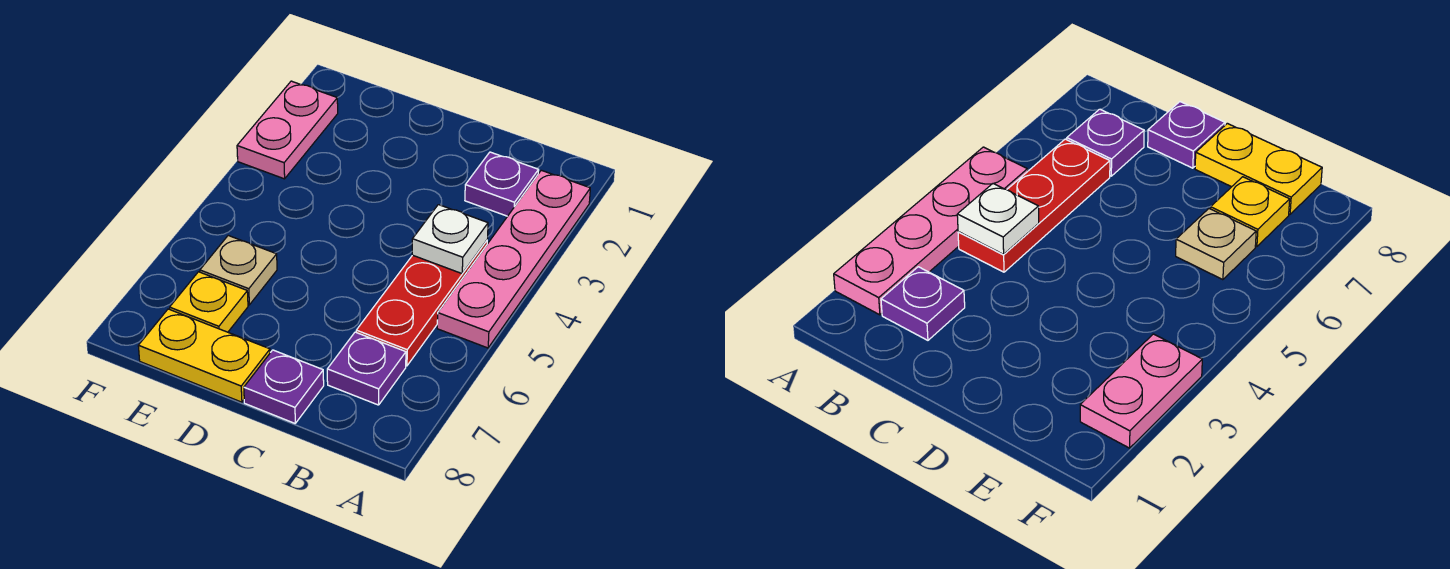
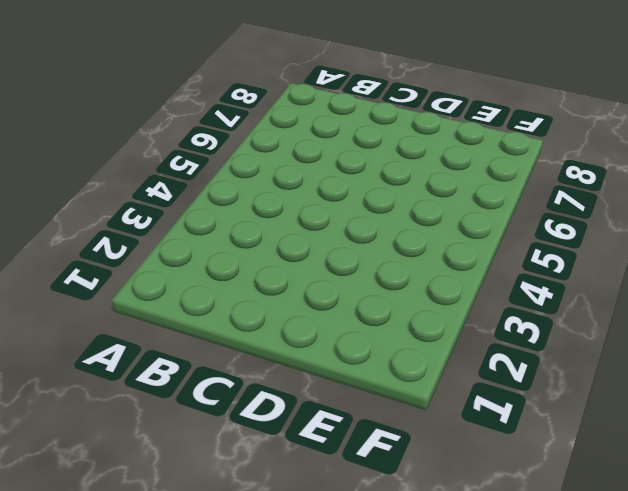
none -> pink 1x4 plate [437,170,590,348]
none -> purple 1x1 plate [465,152,539,216]

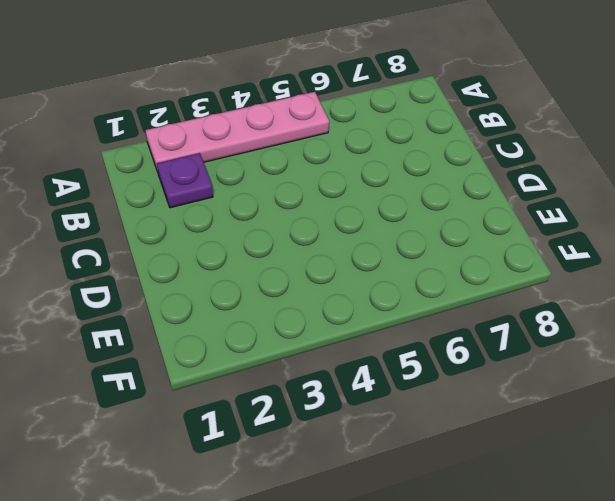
none -> red 1x3 plate [356,241,487,366]
none -> purple 1x1 plate [327,332,406,405]

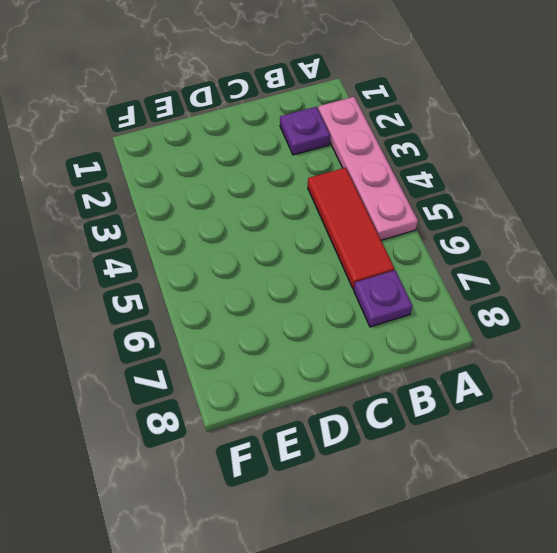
red 1x3 tile [308,168,394,289] -> red 1x3 plate [356,241,487,366]
none -> purple 1x1 plate [244,350,324,423]
none -> yellow 1x2 plate [138,309,270,402]

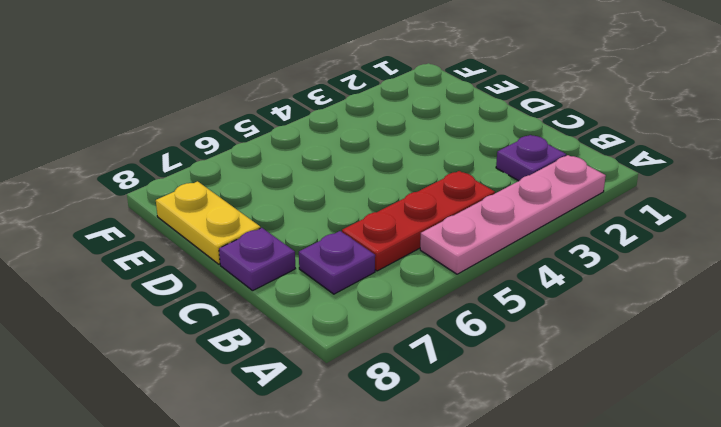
none -> tan 1x1 plate [200,236,277,305]
none -> yellow 1x1 plate [170,272,248,332]

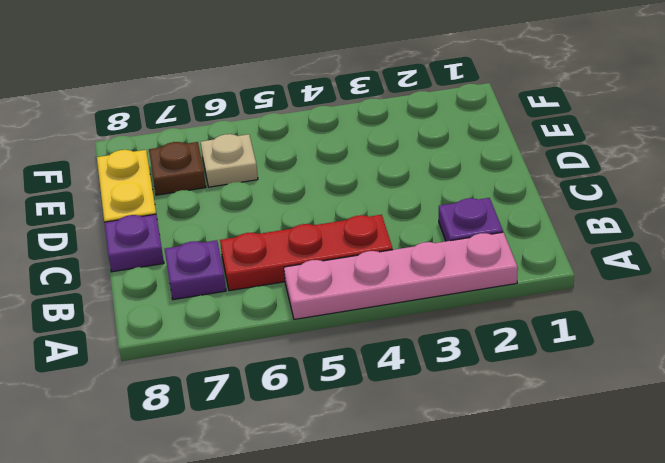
brown 1x1 plate [149,142,206,195] -> yellow 1x1 plate [170,272,248,332]
none -> pink 1x2 plate [237,81,338,179]
none -> white 1x1 plate [412,205,488,273]

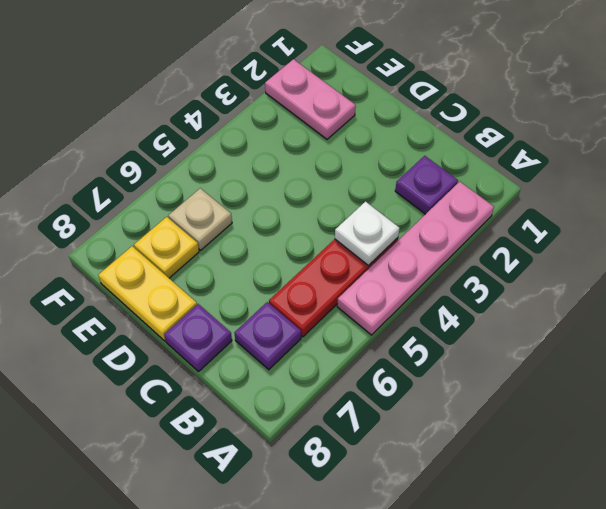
pink 1x2 plate [265,59,356,139] -> pink 1x2 plate turned to [237,81,338,179]

